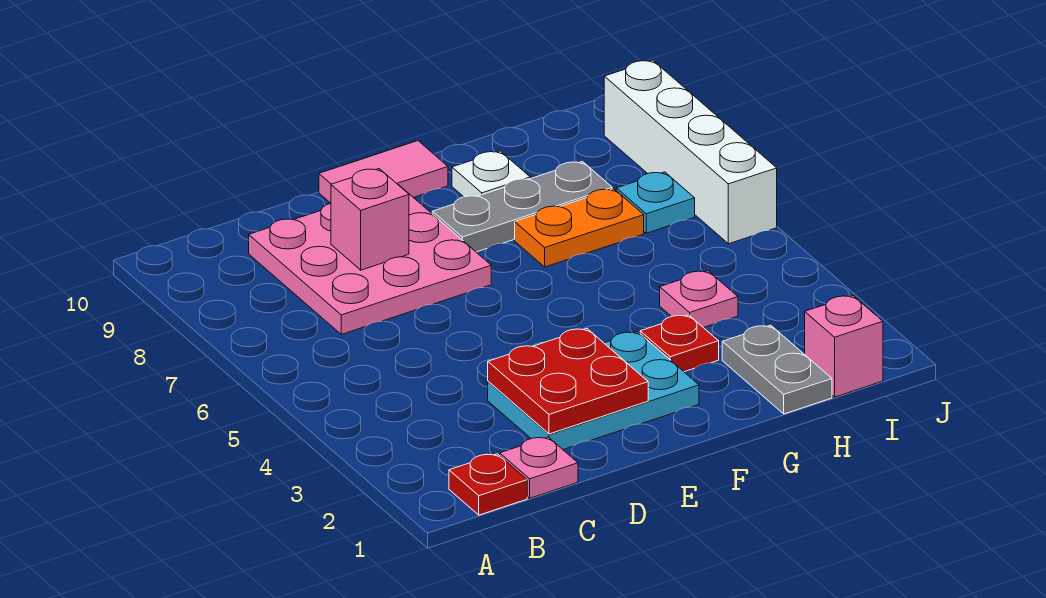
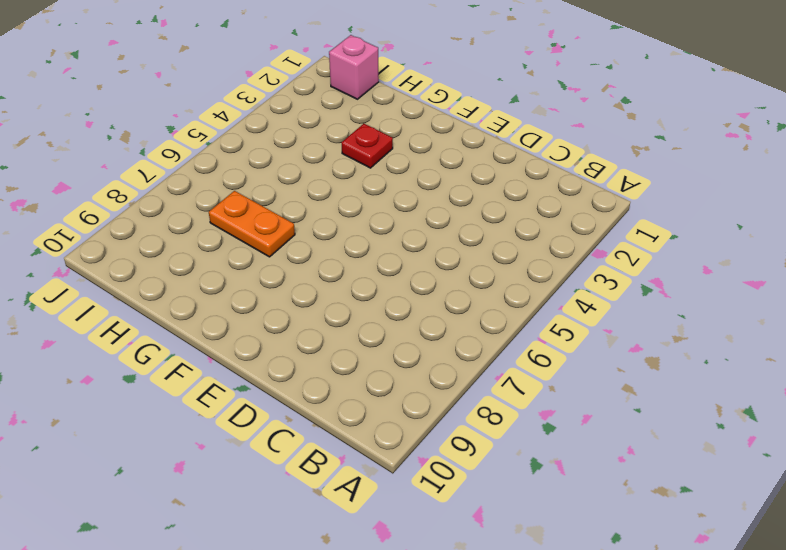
none -> red 1x1 plate [449,454,527,515]
none -> pink 1x1 plate [500,437,578,498]
none -> pink 3x3 plate [249,185,491,334]

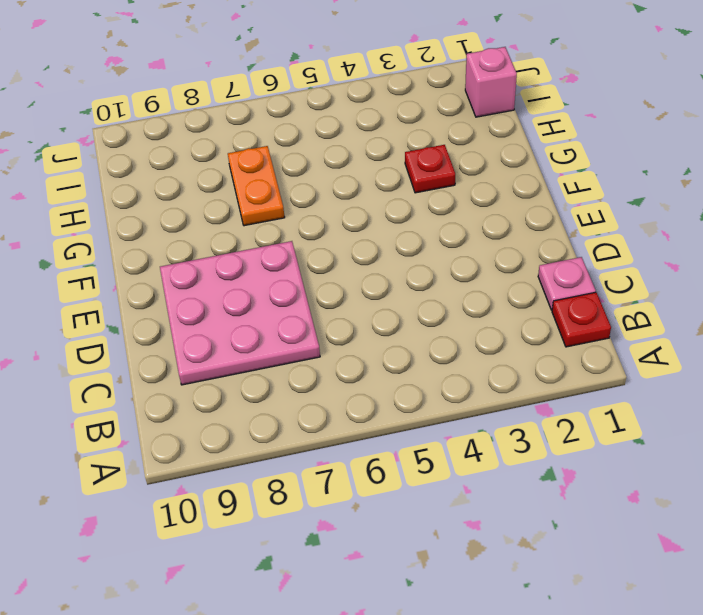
none -> cyan 2x3 plate [488,332,699,450]
none -> pink 1x2 tile [319,141,448,203]
none -> grey 1x3 plate [432,162,612,252]

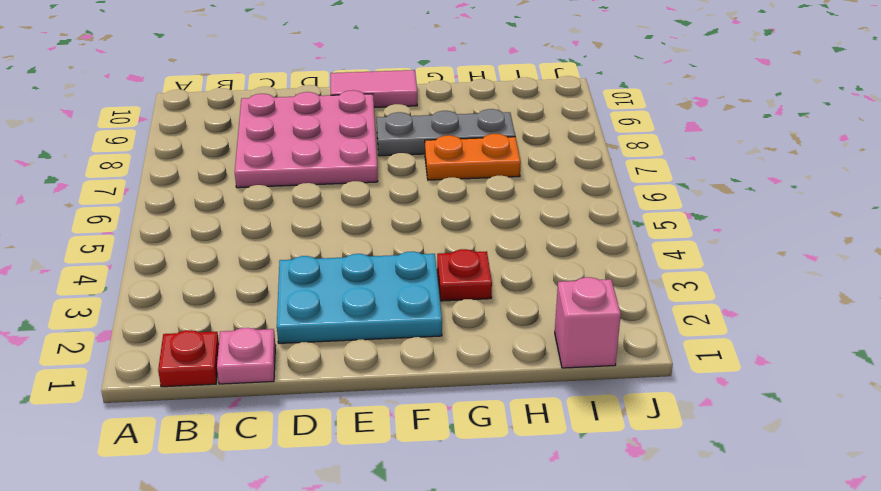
none -> white 1x1 plate [452,151,530,197]
none -> grey 1x2 plate [722,325,832,414]
none -> pink 1x1 plate [660,271,738,328]

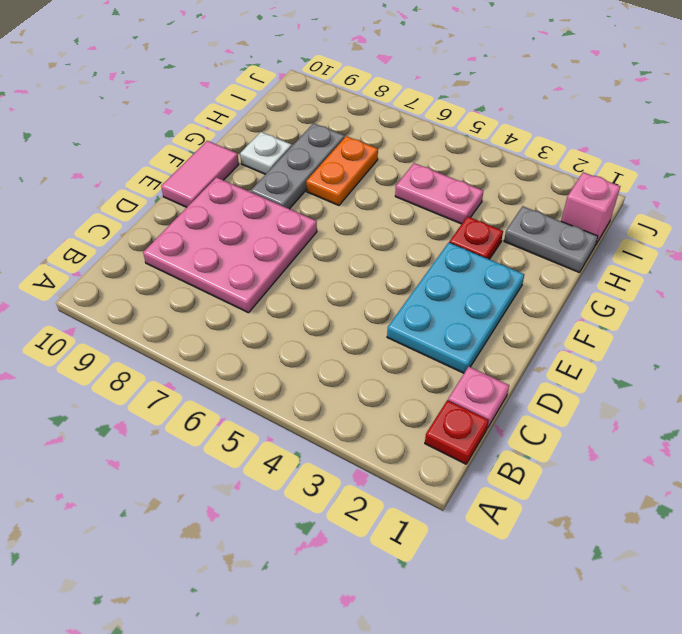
pink 1x2 plate [395,163,483,224] -> pink 1x1 plate [660,271,738,328]
none -> cyan 1x1 plate [616,172,695,233]
none -> white 1x4 brick [604,60,777,244]
none -> red 2x2 plate [488,329,648,434]

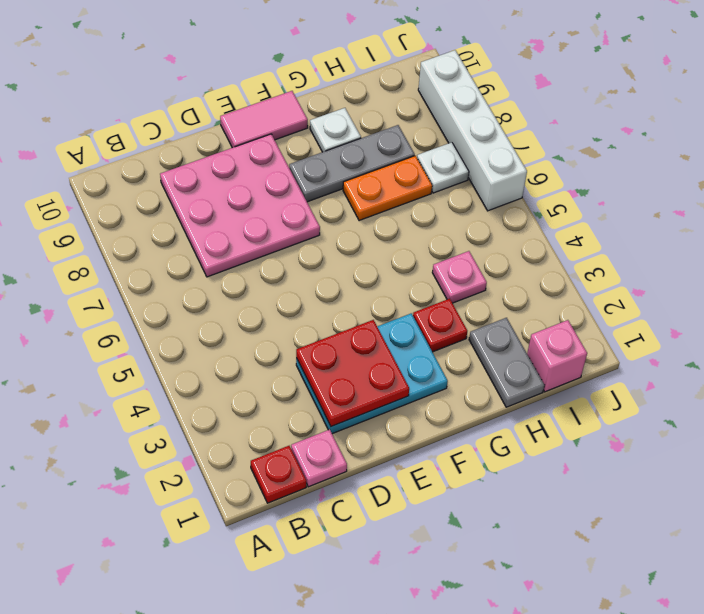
white 1x1 plate [417,142,469,193] -> cyan 1x1 plate [616,172,695,233]
none -> pink 1x1 brick [331,169,409,270]

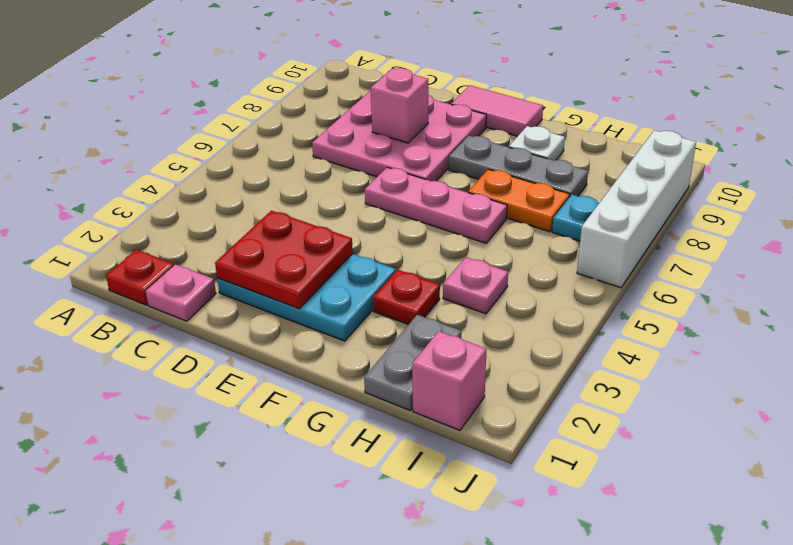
pink 1x3 plate [365,167,507,243] -> none

